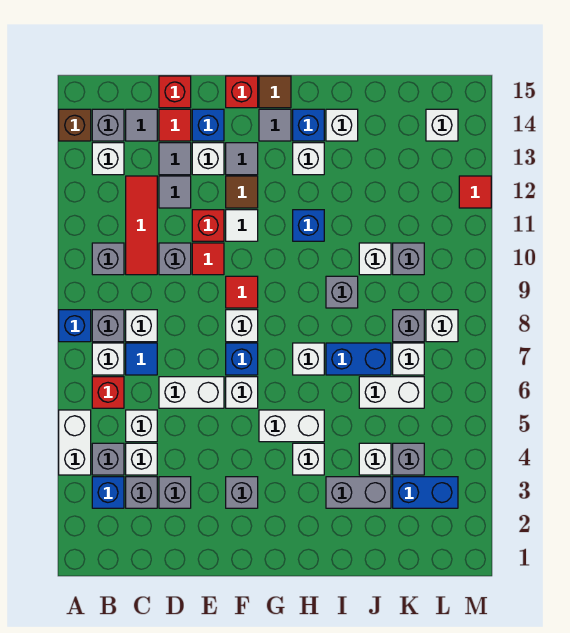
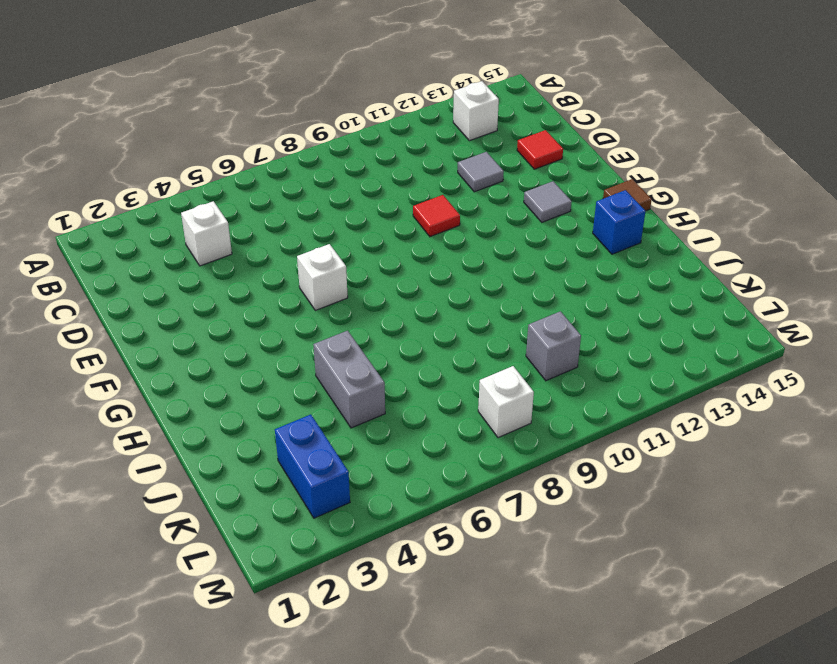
grey 1x2 brick [313,331,385,428] -> grey 1x2 brick moved to [326,477,391,508]
none -> white 1x2 brick [59,410,91,475]
none -> blue 1x1 brick [59,310,91,342]
none -> brown 1x1 brick [59,109,91,141]
none -> blue 1x1 brick [92,477,124,508]

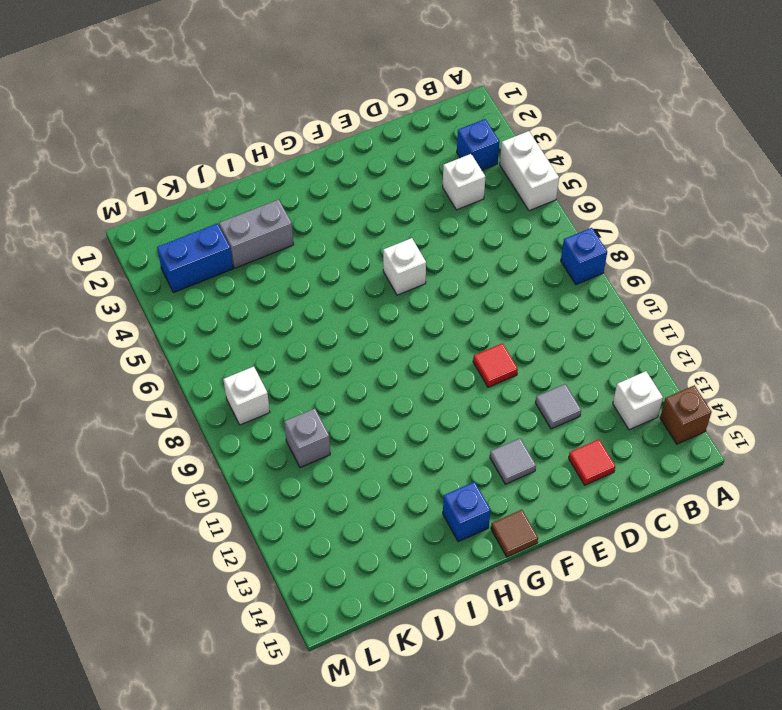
none -> grey 1x1 brick [92,443,124,475]
none -> red 1x1 brick [92,377,124,408]
none -> white 1x1 brick [92,343,124,375]
none -> grey 1x1 brick [92,310,124,342]

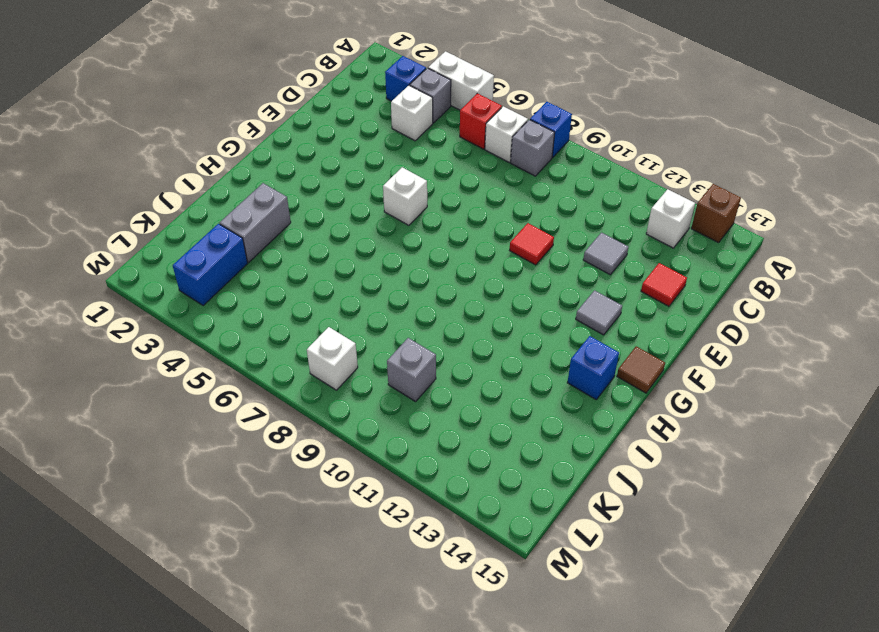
none -> grey 1x1 brick [92,243,124,275]
none -> grey 1x1 brick [92,109,124,141]
none -> grey 1x1 brick [126,477,157,508]
none -> white 1x1 brick [126,410,157,442]

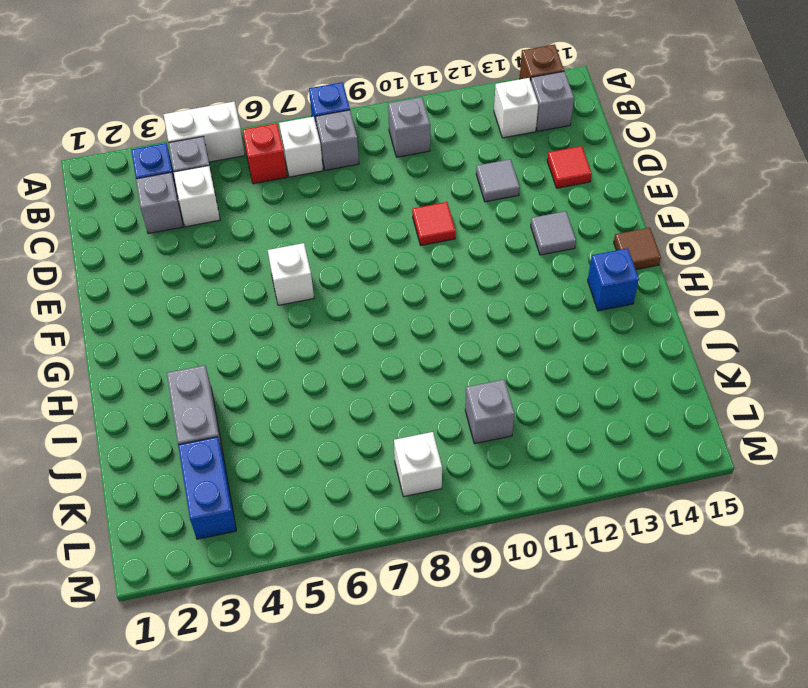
none -> white 1x1 brick [126,410,157,442]
none -> blue 1x1 tile [126,343,157,375]
none -> white 1x1 brick [126,310,157,342]
none -> red 1x3 tile [126,176,157,275]

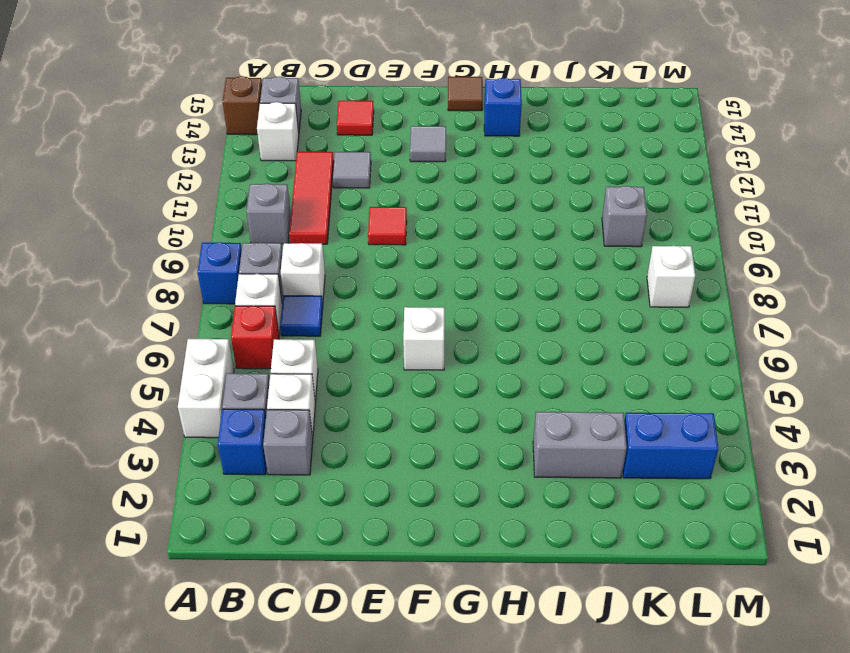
none -> grey 1x1 tile [126,109,157,141]
none -> grey 1x1 brick [159,477,191,508]
none -> white 1x2 brick [159,377,224,408]
none -> grey 1x1 brick [159,243,191,275]

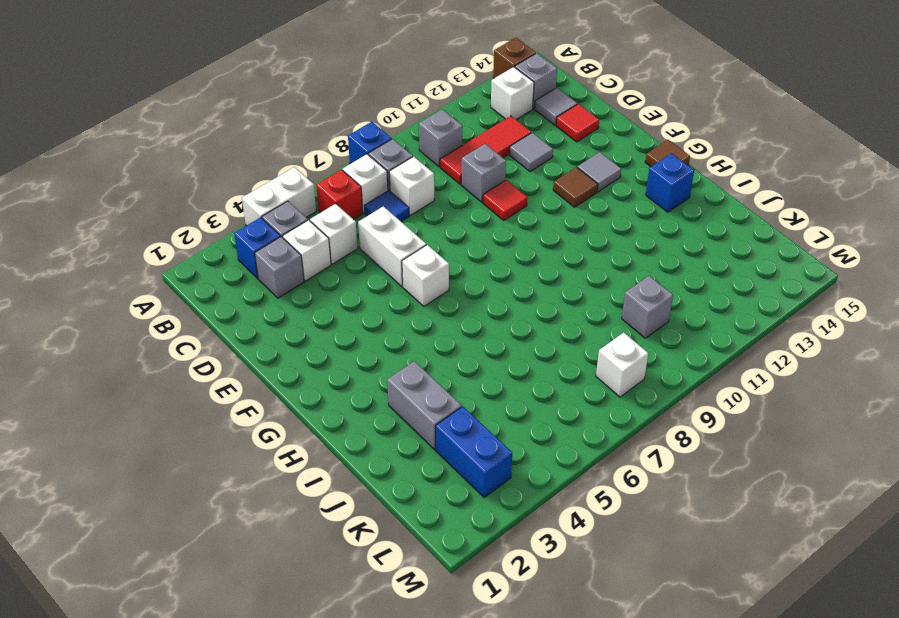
none -> grey 1x1 brick [159,477,191,508]
none -> grey 1x1 tile [159,143,191,175]
none -> red 1x1 brick [159,76,191,108]
none -> red 1x1 brick [192,210,224,241]

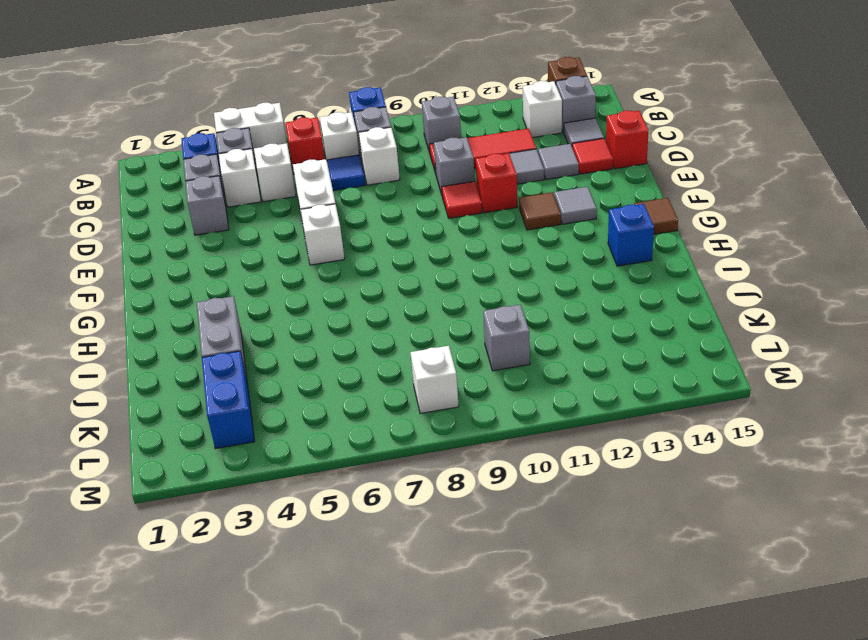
none -> white 1x1 brick [192,143,224,175]
none -> blue 1x1 brick [192,109,224,141]
none -> grey 1x1 brick [226,477,258,508]
none -> blue 1x1 brick [226,343,258,375]

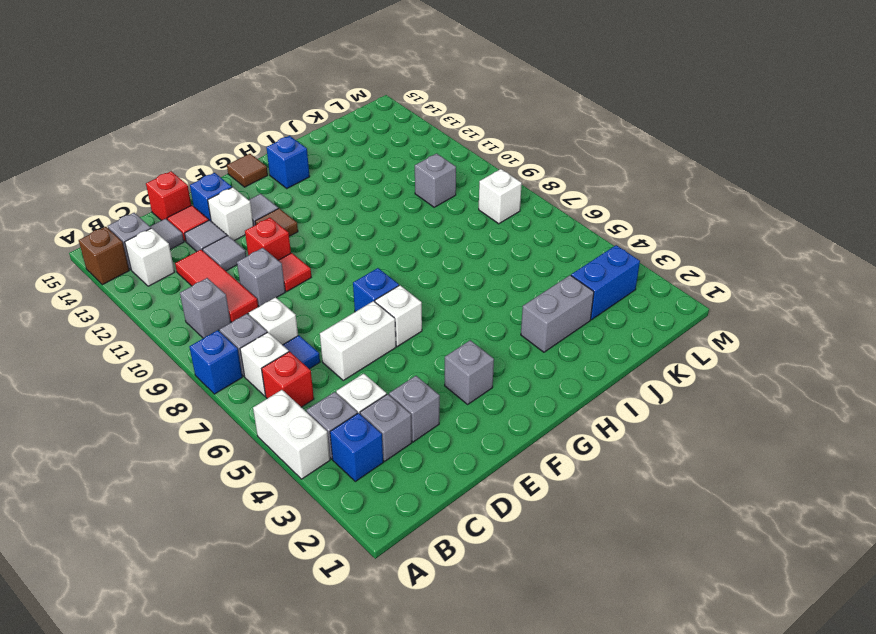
none -> white 1x1 brick [126,410,157,442]
none -> white 1x1 brick [226,310,258,342]
none -> red 1x1 tile [226,276,258,308]
none -> white 1x1 tile [226,210,258,241]

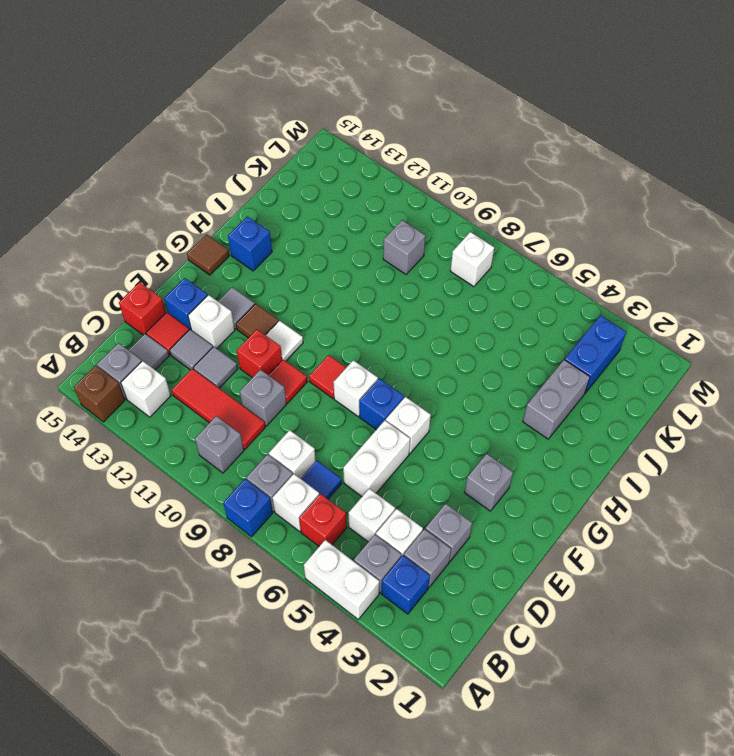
none -> red 1x1 brick [226,76,258,108]
none -> white 1x2 brick [259,410,324,442]
none -> grey 1x1 tile [259,109,291,141]
none -> white 1x1 brick [293,443,324,475]

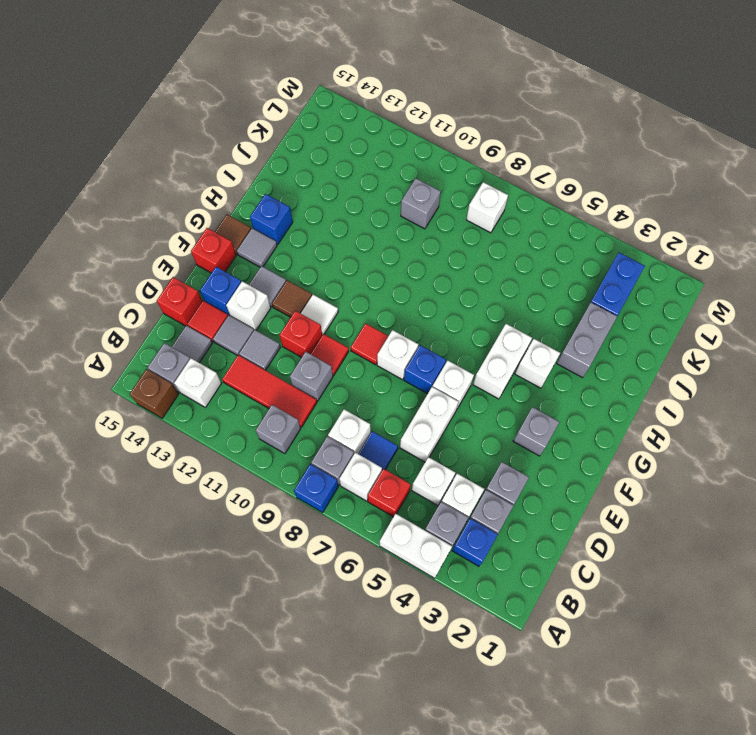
none -> white 1x1 brick [293,343,324,375]
none -> blue 1x1 brick [293,210,324,241]
none -> white 1x1 brick [293,143,324,175]
none -> blue 1x2 brick [326,343,391,375]

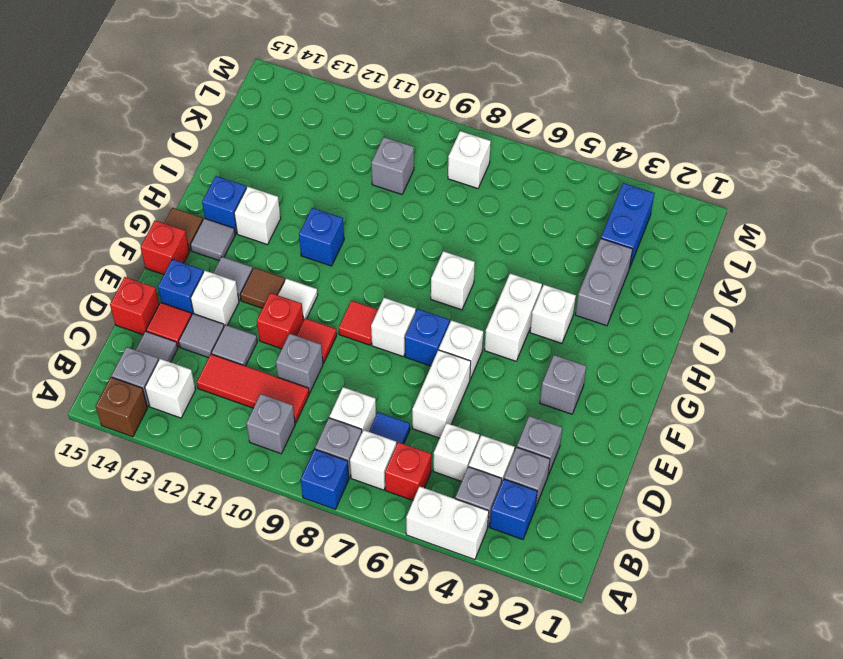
none -> blue 1x2 brick [326,343,391,375]
none -> grey 1x1 brick [326,276,358,308]
none -> white 1x1 brick [326,109,358,141]
none -> white 1x1 brick [359,443,391,475]

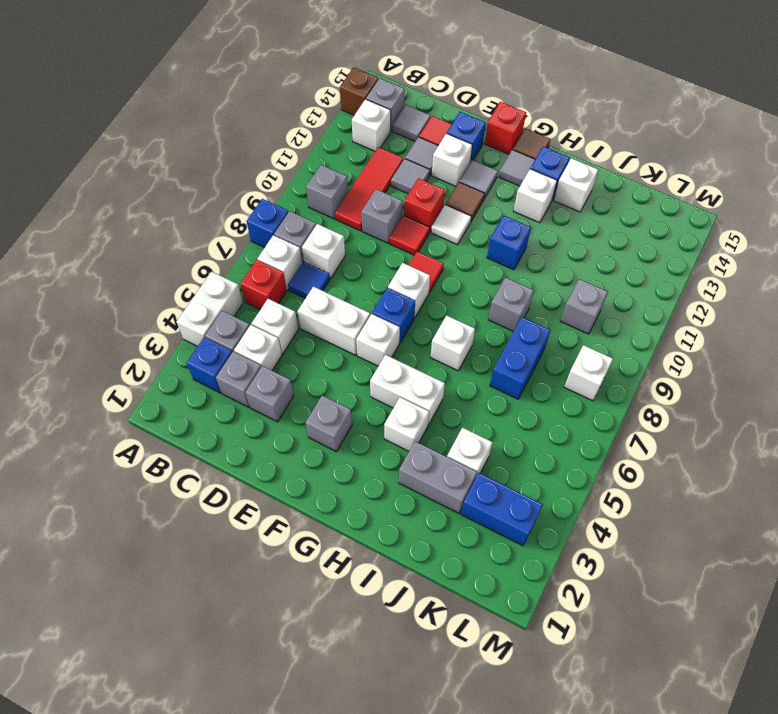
blue 1x2 brick [490,317,550,399] -> blue 1x2 brick turned to [326,343,391,375]
none -> red 1x1 brick [159,76,191,108]
none -> white 1x2 brick [359,377,424,408]
none -> white 1x1 brick [359,243,391,275]
none -> grey 1x1 brick [393,443,424,475]

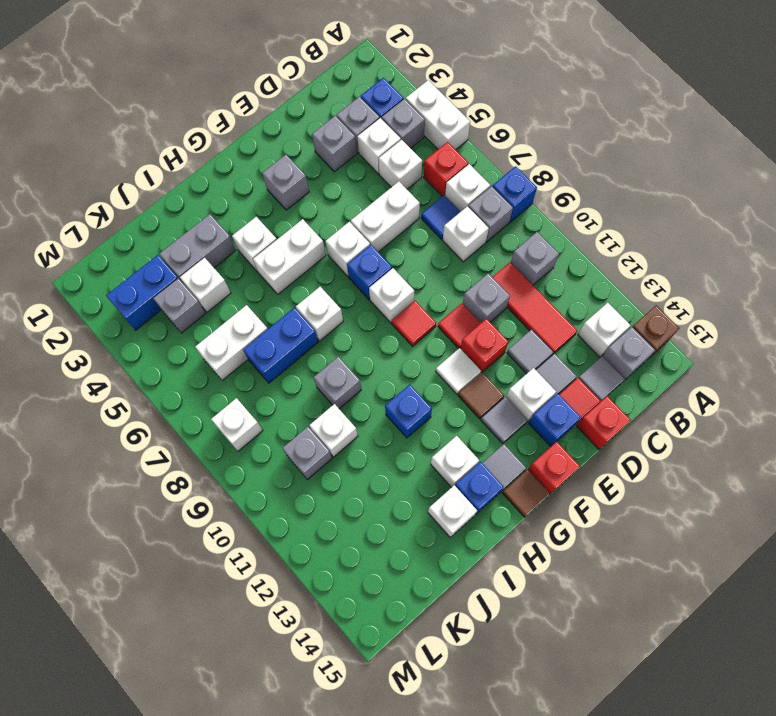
none -> white 1x1 brick [393,343,424,375]
none -> grey 1x1 brick [393,310,424,342]
none -> white 1x1 brick [426,109,458,141]
none -> red 1x1 tile [459,176,491,208]

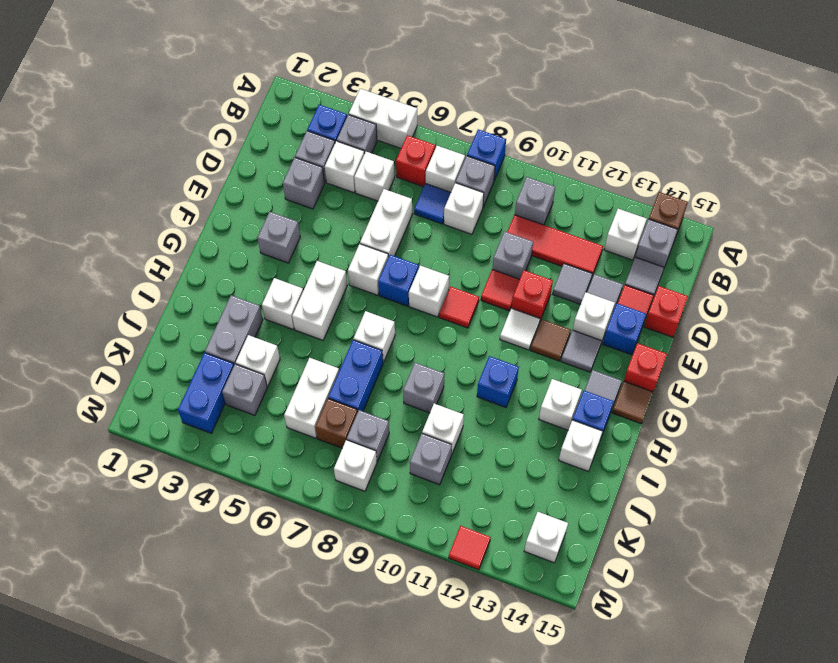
brown 1x1 brick [315,399,358,448] -> white 1x1 brick [393,343,424,375]

